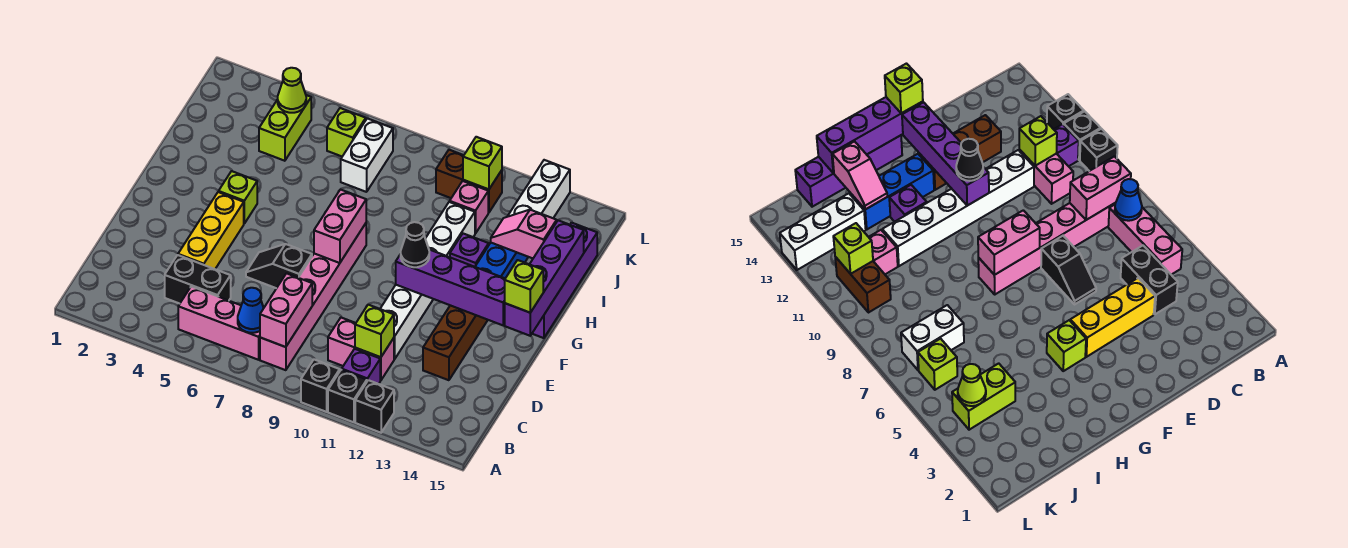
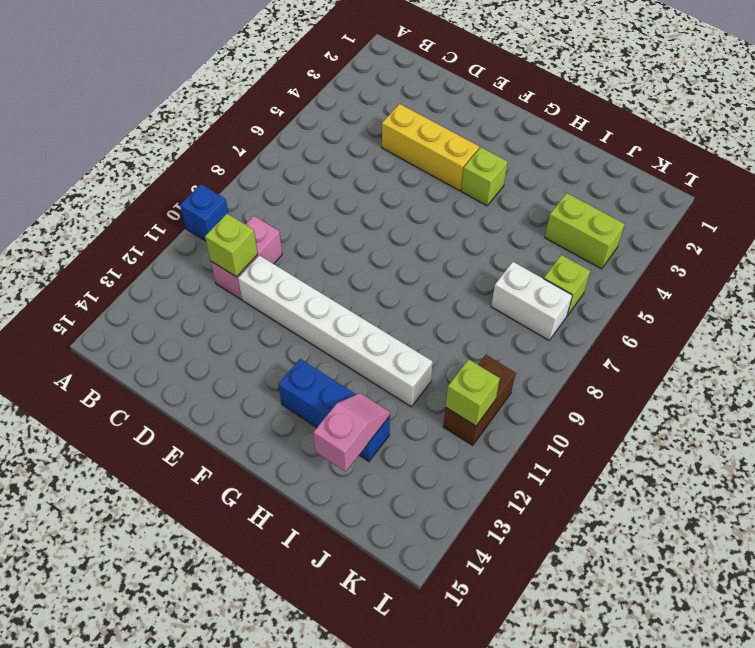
blue 1x1 brick [180,184,229,241] -> black 1x1 brick [301,359,340,412]
none -> black 1x1 brick [328,370,367,422]
none -> black 1x1 brick [355,380,394,433]
none -> pink 1x3 brick [178,286,260,360]
none -> pink 1x6 brick [260,223,366,370]

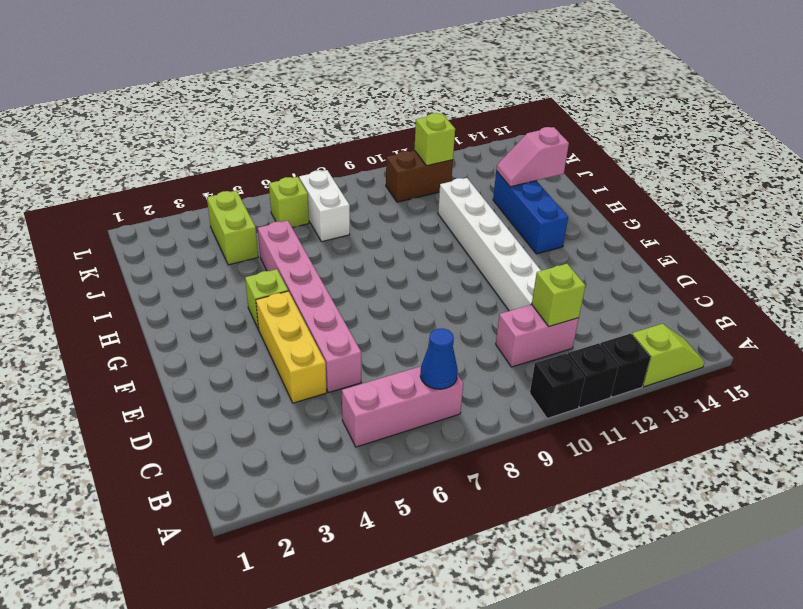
lime 1x2 slope [632,324,705,387] -> none
pink 1x6 brick [258,221,361,393] -> pink 1x6 brick moved to [260,223,366,370]
none -> purple 1x1 brick [342,349,380,384]
none -> black 1x2 brick [165,255,231,304]
none -> brown 1x3 brick [423,305,488,380]
none -> black 1x2 slope [246,244,312,288]

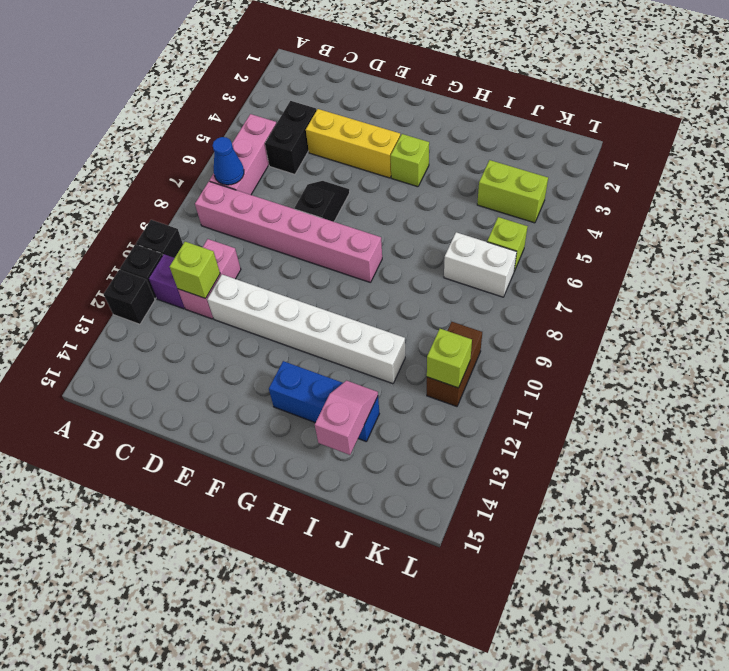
none -> brown 1x3 brick [423,305,488,380]
none -> purple 1x4 brick [532,223,597,338]
none -> purple 1x1 brick [450,234,489,267]
none -> pink 1x1 brick [450,181,488,234]

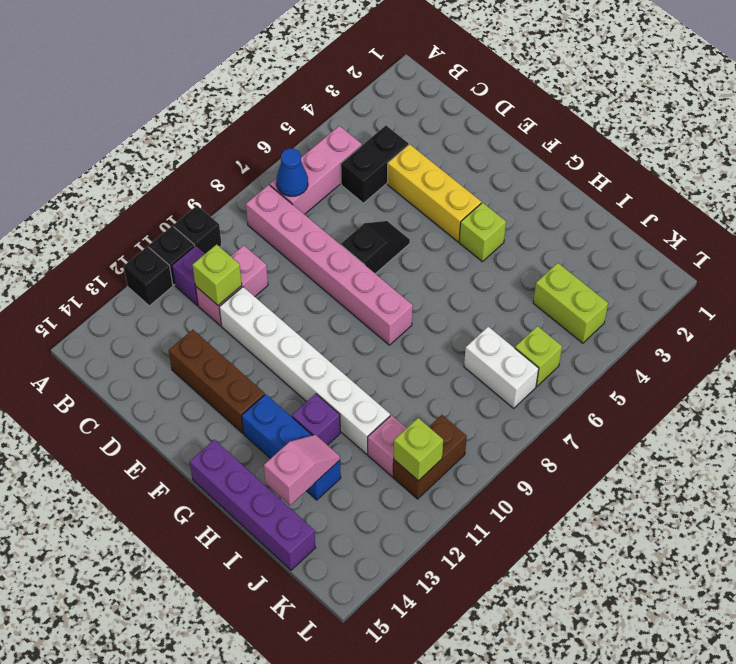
none -> white 1x3 brick [507,160,570,218]
none -> pink 1x2 brick [260,273,312,347]
none -> pink 1x2 brick [314,189,366,263]
none -> purple 1x4 brick [396,250,505,325]

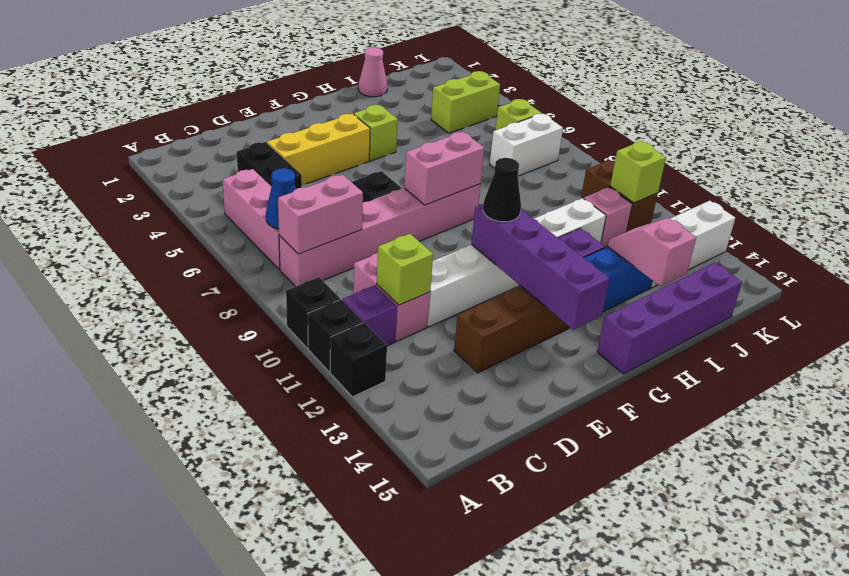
pink 1x1 cone [358,47,387,97] -> none
none -> purple 1x4 brick [505,220,584,336]
none -> lime 1x1 cone [278,68,306,113]
none -> lime 1x1 brick [505,260,543,313]

